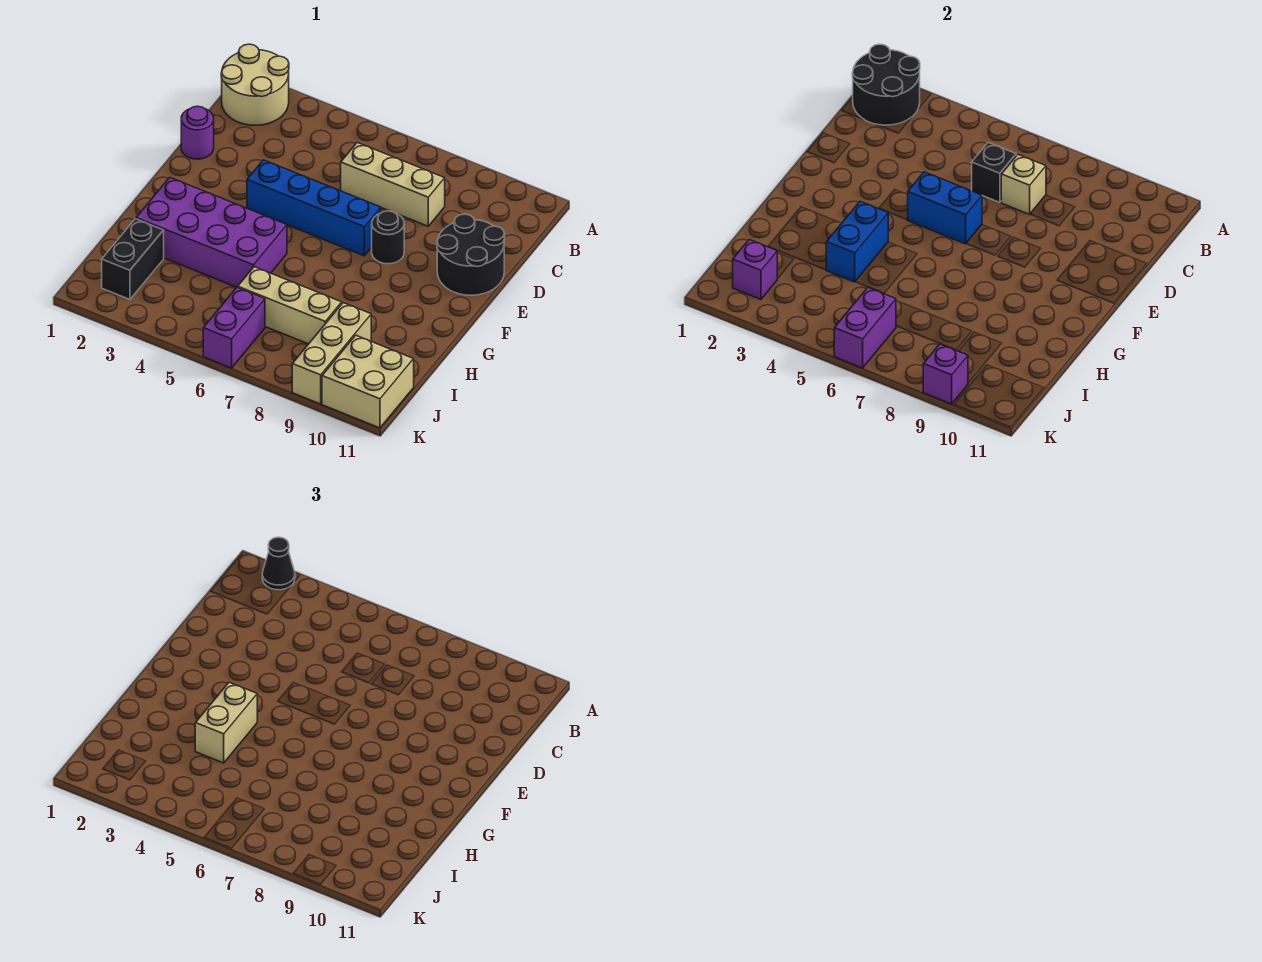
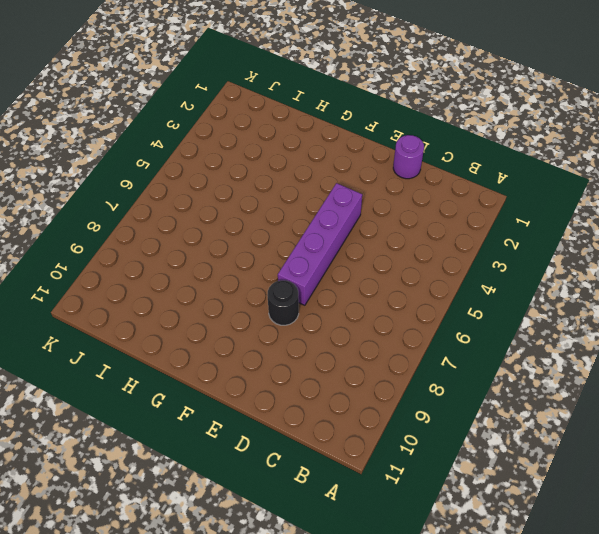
purple 1x4 brick [278,183,362,305] -> blue 1x4 brick [247,160,381,256]
none -> tan 2x2 round brick [221,44,289,125]
none -> tan 1x3 brick [341,143,445,226]
none -> black 2x2 round brick [437,214,505,295]

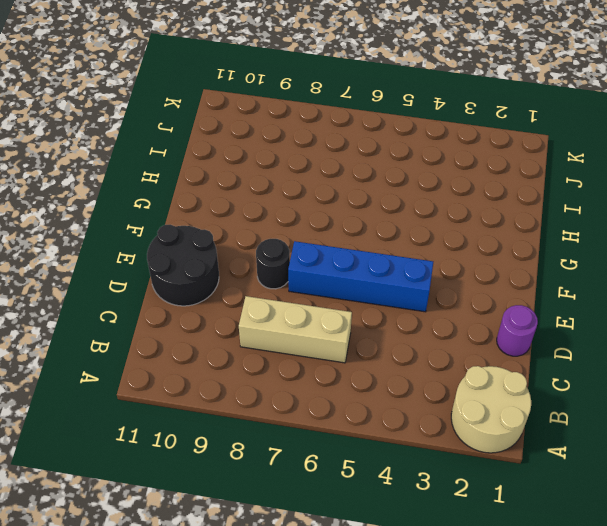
none -> purple 2x4 brick [136,177,287,287]
none -> black 1x2 brick [102,219,164,299]
none -> tan 1x3 brick [238,267,342,344]

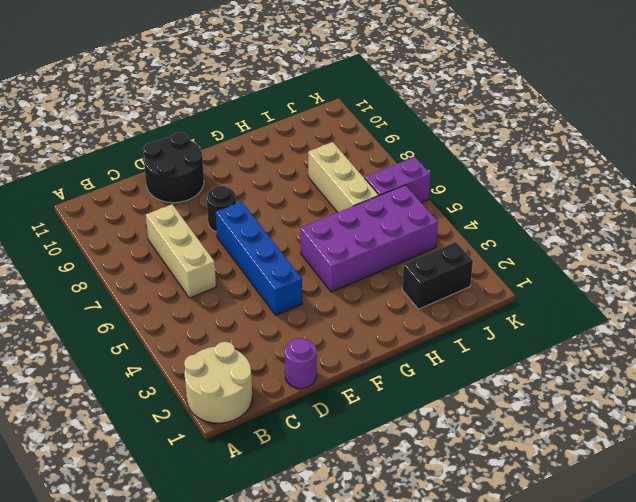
purple 2x4 brick [300,185,438,292] -> purple 2x4 brick turned to [136,177,287,287]
none -> tan 1x3 brick [292,303,371,404]
none -> tan 2x2 brick [322,335,414,428]
none -> black 2x2 round brick [852,44,920,125]

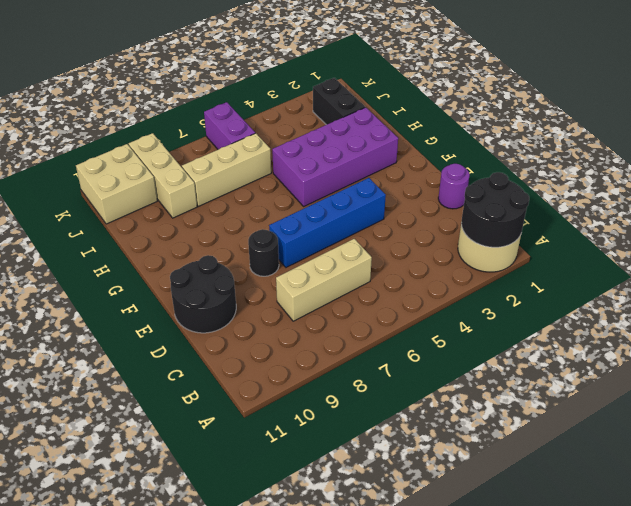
none -> black 1x1 brick [972,143,1016,202]
none -> tan 1x1 brick [1001,155,1046,214]
none -> blue 1x2 brick [908,172,982,244]

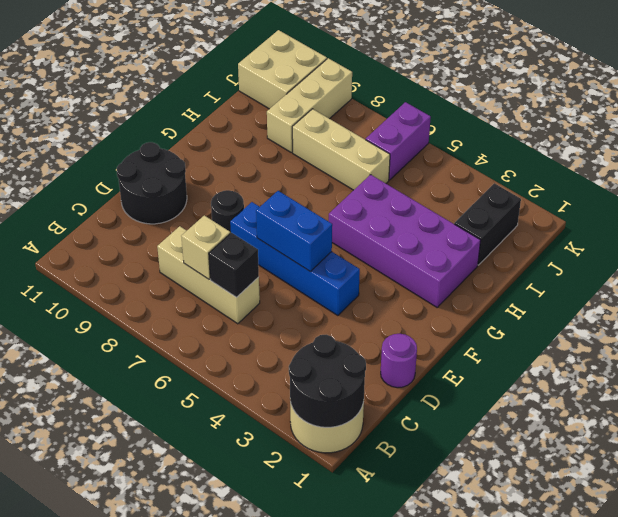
none -> blue 1x2 brick [826,201,888,282]
none -> purple 1x1 brick [733,240,777,299]
none -> purple 1x2 brick [834,287,896,368]

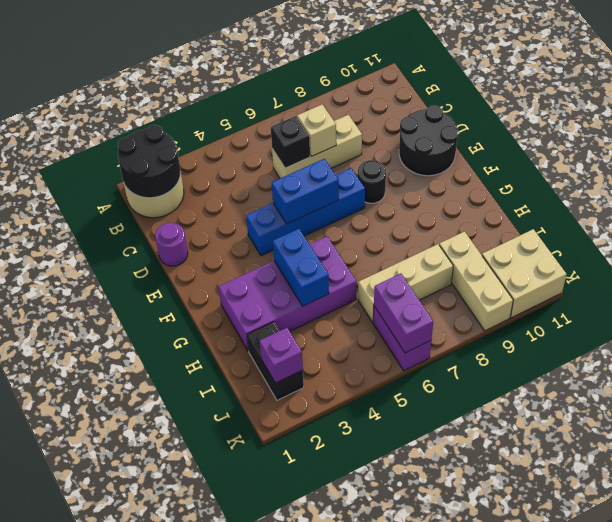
none -> purple 1x1 brick [923,344,968,404]
none -> black 1x1 cone [262,537,295,590]
none -> tan 1x2 brick [195,682,257,763]

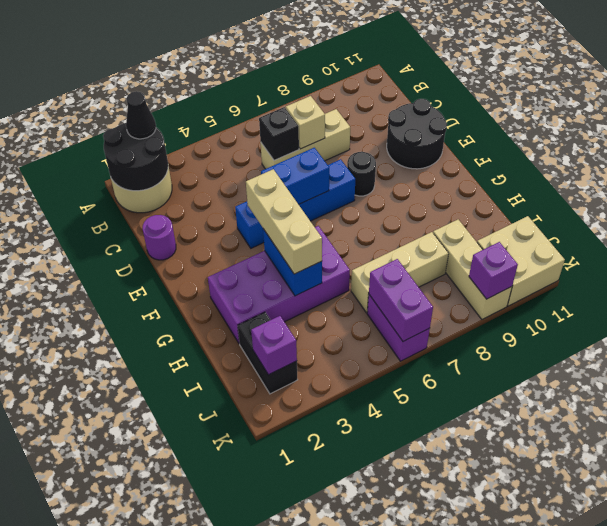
tan 1x3 brick [246,169,322,274] -> tan 1x2 brick [195,682,257,763]

